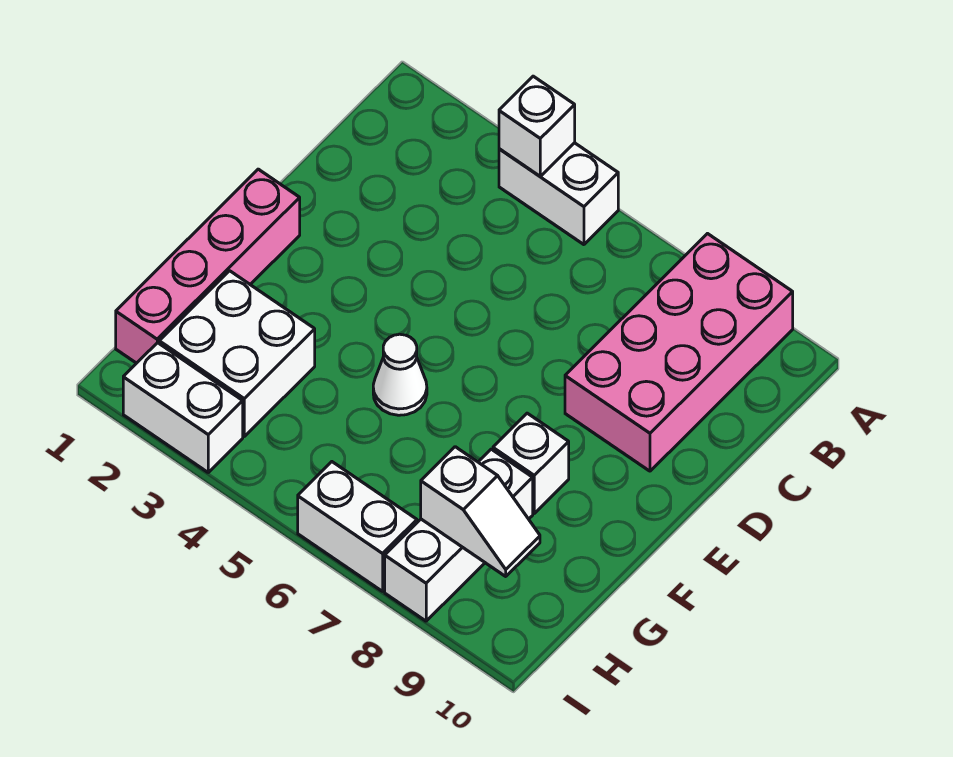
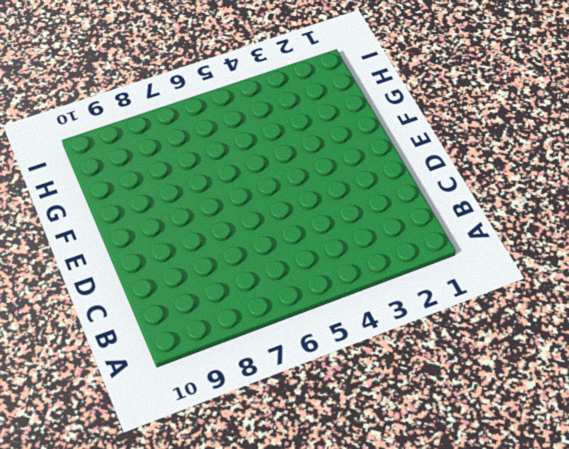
none -> white 1x2 brick [499,143,618,245]
none -> pink 2x4 brick [565,234,793,471]

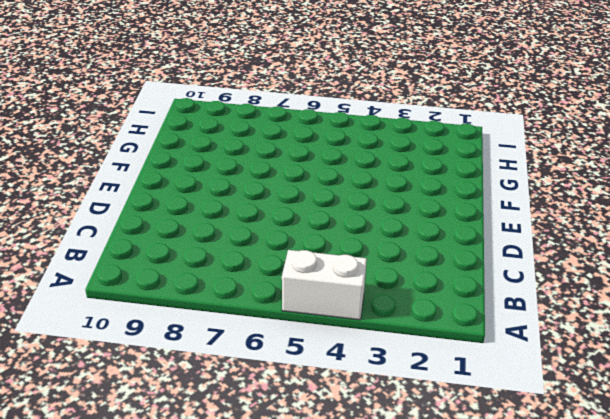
none -> pink 2x4 brick [565,234,793,471]
none -> pink 1x4 brick [116,169,300,363]

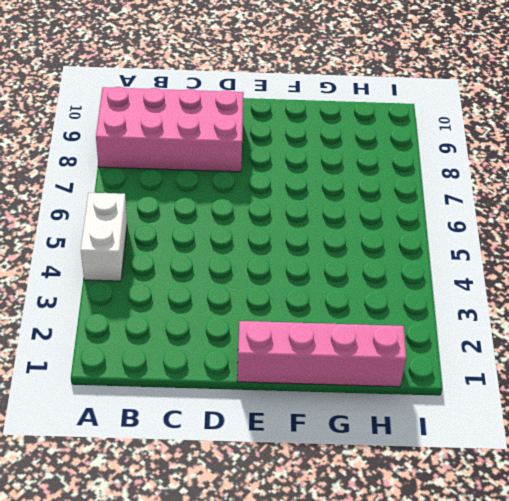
none -> white 1x1 cone [373,334,427,415]
none -> white 1x1 brick [493,413,569,513]

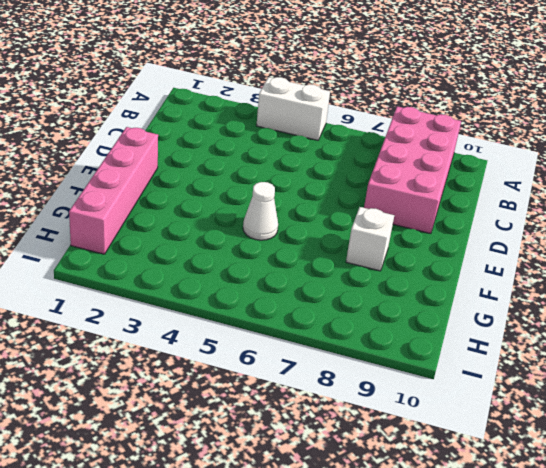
none -> white 2x2 brick [159,271,315,436]
none -> white 1x3 brick [385,449,533,621]

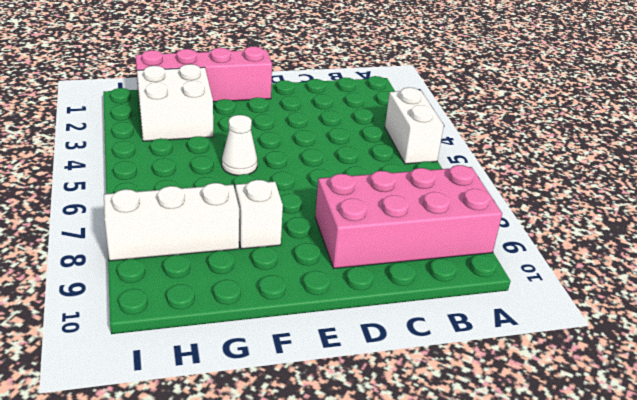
none -> white 1x2 brick [123,343,243,472]
none -> white 1x2 brick [298,462,417,591]

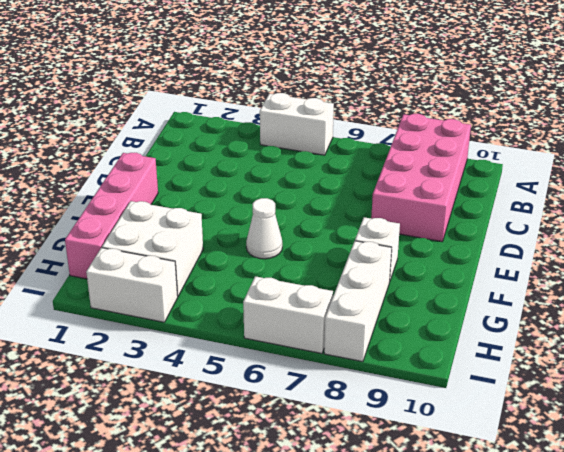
none -> white 1x1 brick [499,76,575,176]
none -> white 1x2 slope [421,447,540,576]

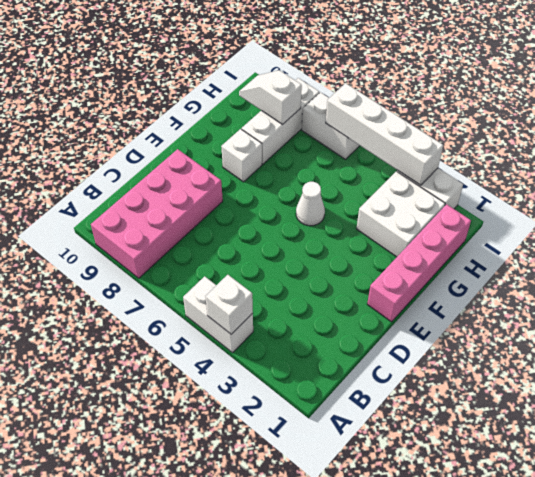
white 1x4 brick [326,83,443,185] -> none

